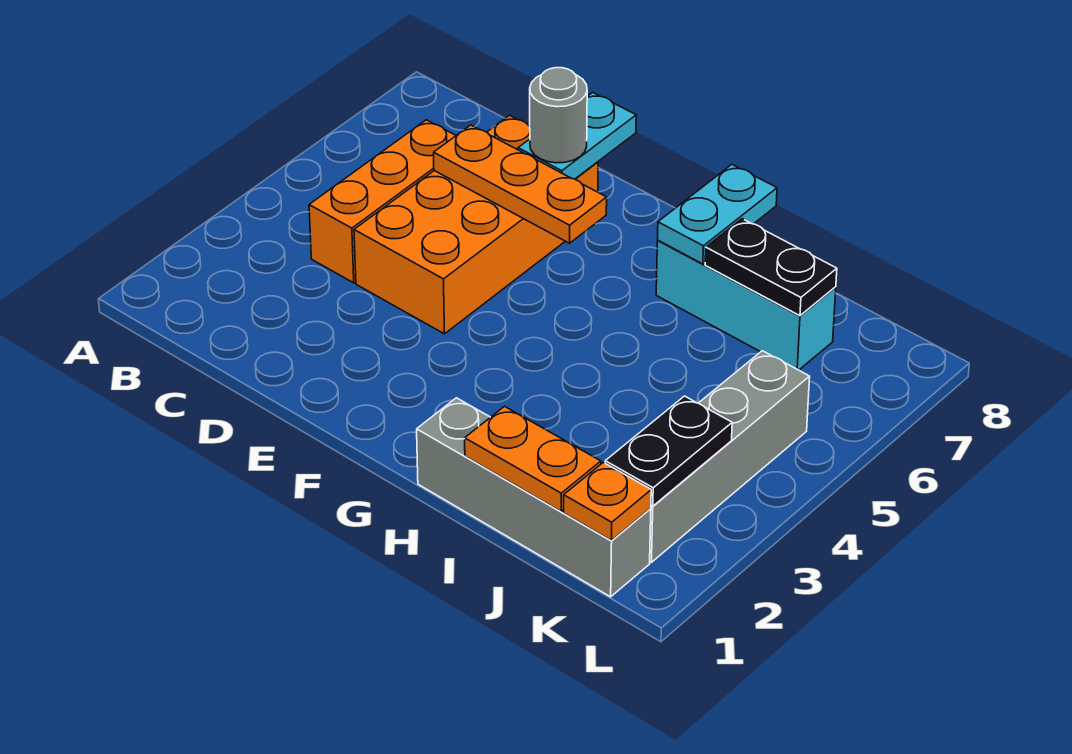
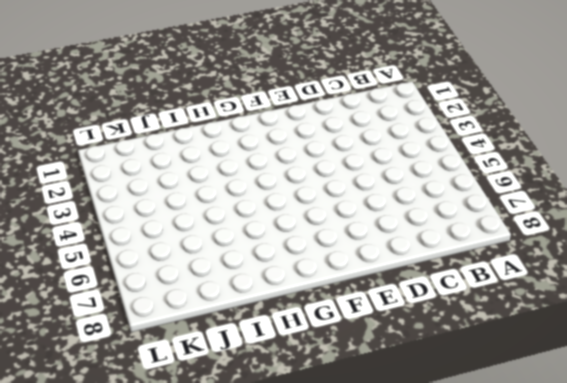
none -> orange 1x3 brick [309,120,456,283]
none -> orange 2x4 brick [354,115,598,334]
none -> grey 1x4 brick [417,398,651,597]

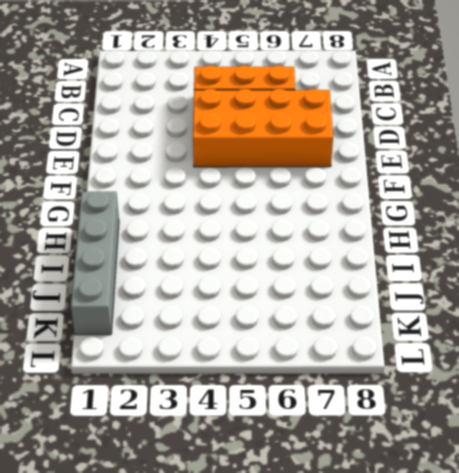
none -> cyan 1x3 brick [656,240,836,370]
none -> grey 1x4 brick [650,351,810,562]
none -> orange 1x3 plate [434,125,607,243]

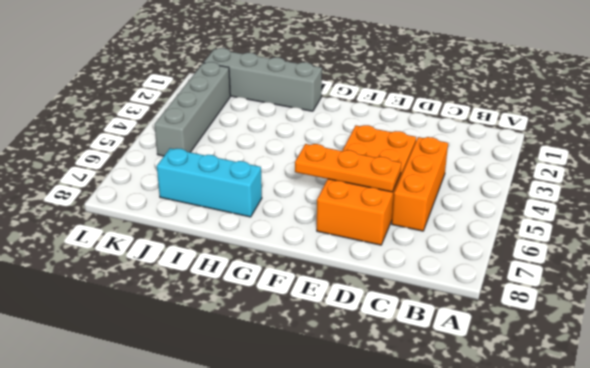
none -> cyan 1x2 plate [518,92,636,179]
none -> cyan 1x2 plate [658,165,777,264]
none -> orange 1x2 plate [465,406,601,511]

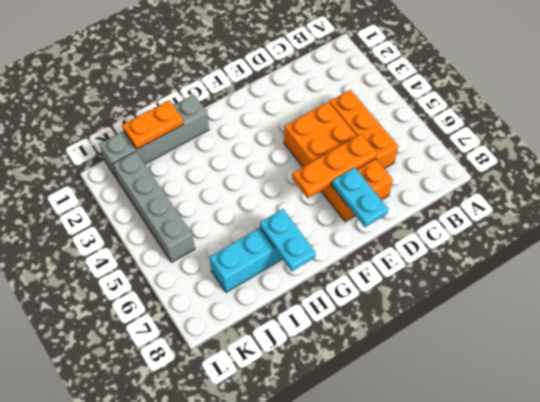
none -> black 1x2 plate [705,219,837,316]
none -> orange 1x1 plate [564,462,651,541]
none -> black 1x2 plate [605,396,732,506]

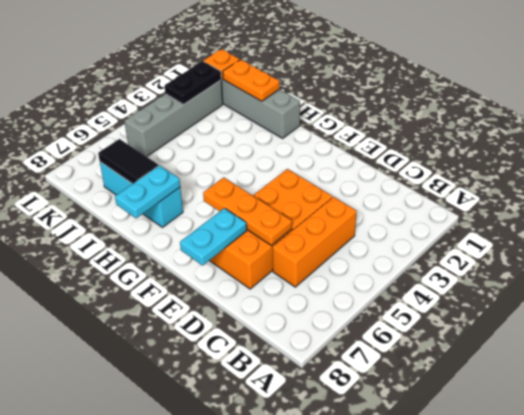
black 1x2 tile [98,139,159,184] -> black 1x2 plate [705,219,837,316]
none -> grey 1x1 round brick [530,68,587,163]

